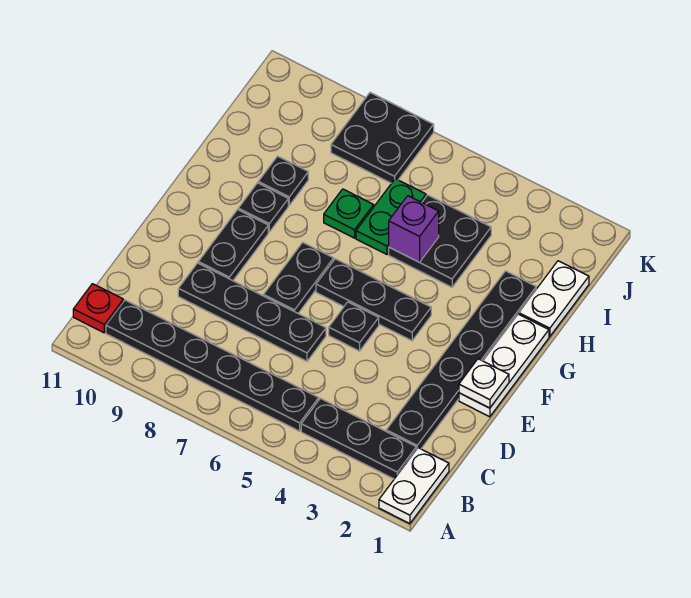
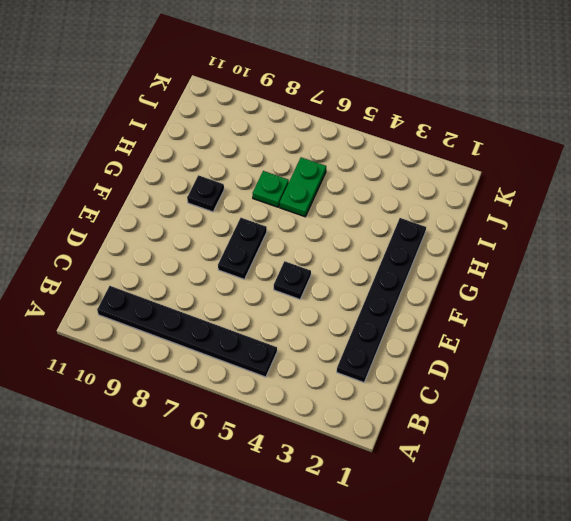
none -> white 1x2 plate [379,448,449,524]
none -> black 1x3 plate [301,398,416,479]
none -> red 1x1 plate [73,284,123,333]

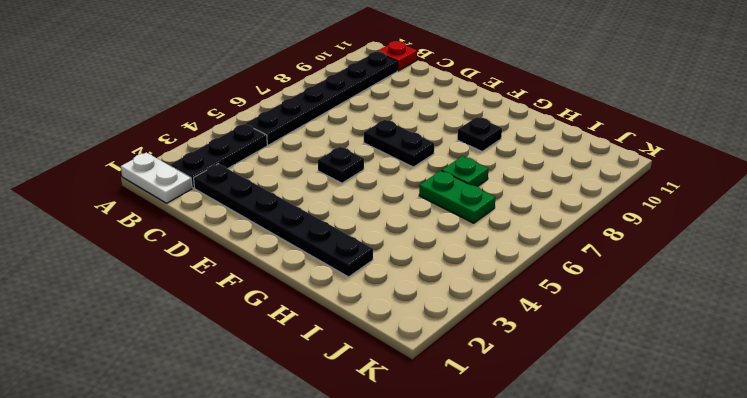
none -> black 1x4 plate [178,263,326,361]
none -> white 1x3 plate [459,314,549,417]
none -> black 1x2 plate [198,210,268,281]

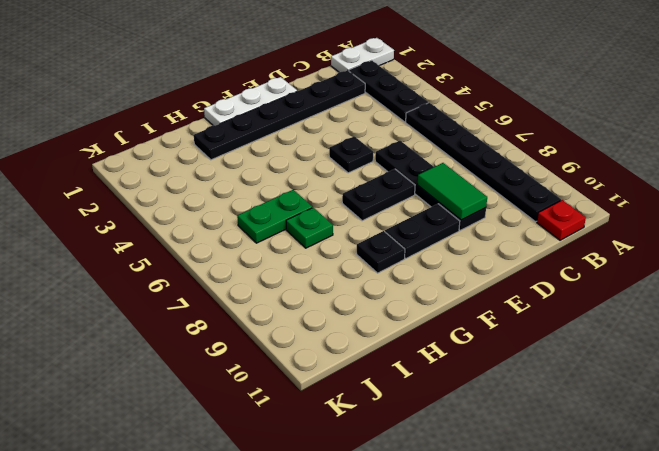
green 1x2 tile [418,163,487,220] -> none
none -> black 1x3 plate [316,259,431,341]
none -> white 1x2 plate [519,261,589,337]
none -> black 2x2 plate [389,195,491,287]

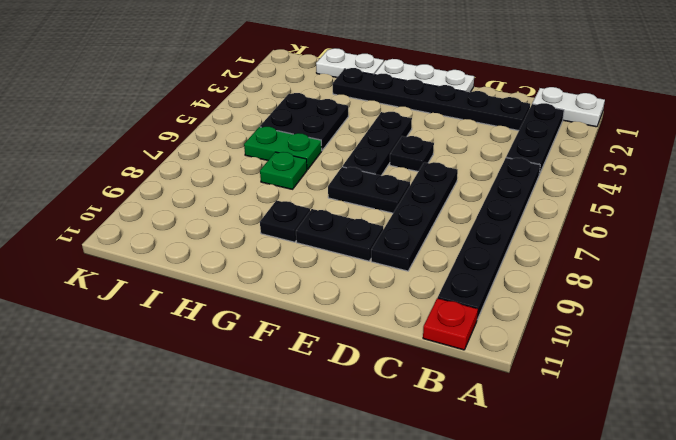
none -> black 1x1 plate [258,156,308,205]
none -> black 2x2 plate [331,93,434,183]
none -> white 1x1 plate [459,359,509,408]

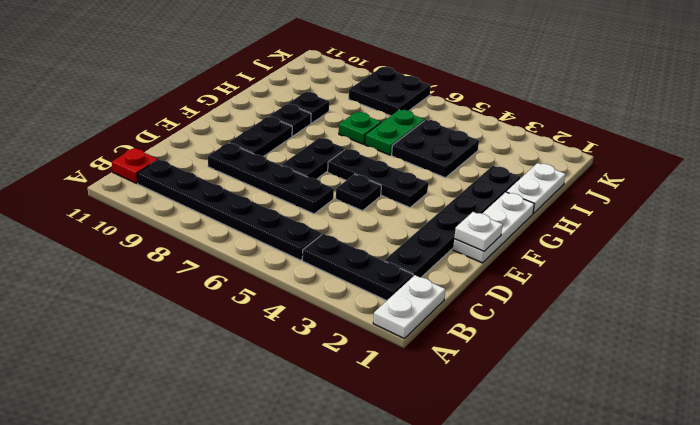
none -> purple 1x1 brick [389,196,439,262]

